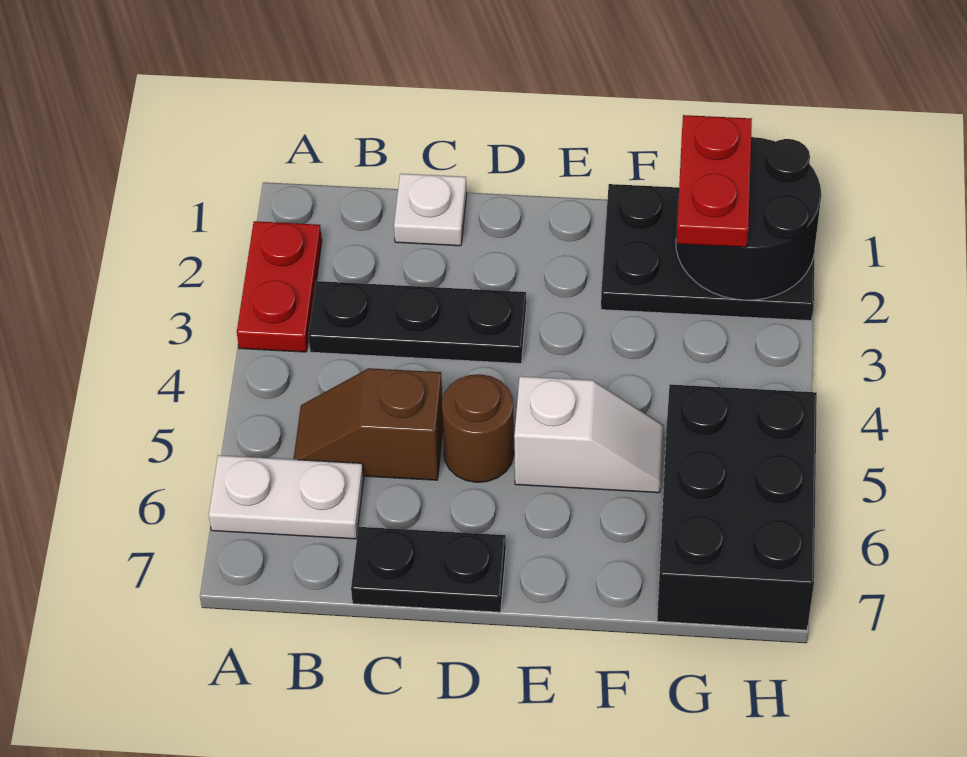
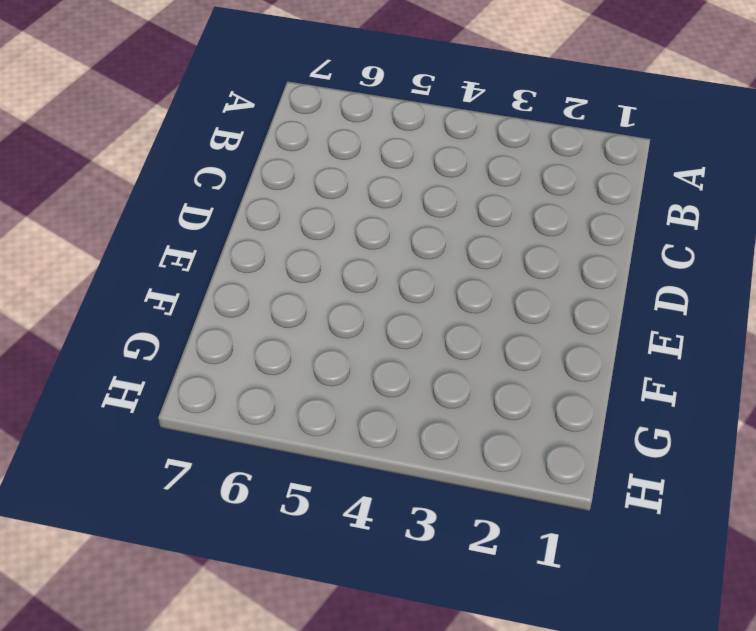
none -> red 1x2 plate [237,221,322,352]
none -> white 1x2 plate [209,455,364,539]
none -> black 1x3 plate [308,281,526,364]

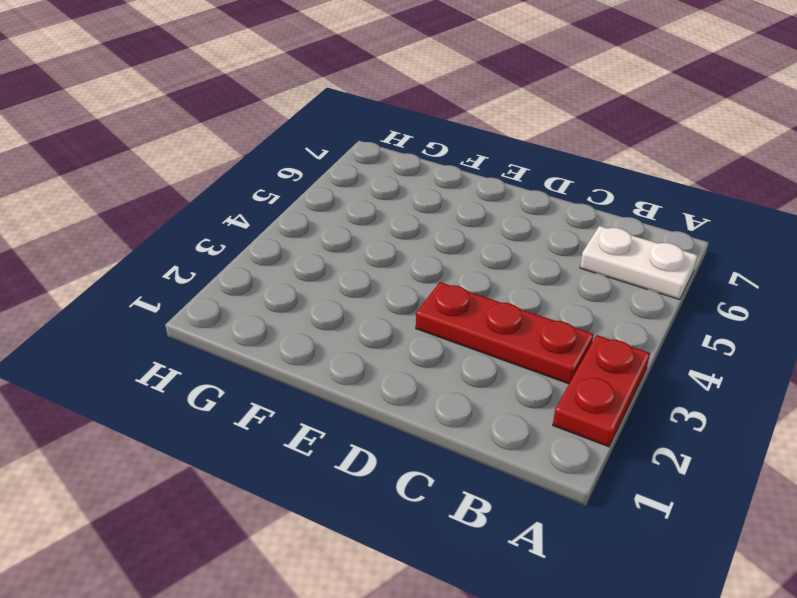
red 1x3 plate [416,282,594,384] -> black 1x3 plate [308,281,526,364]
none -> brown 1x2 slope [293,368,443,480]
none -> white 1x1 plate [394,174,467,246]
none -> black 1x2 plate [351,527,506,612]

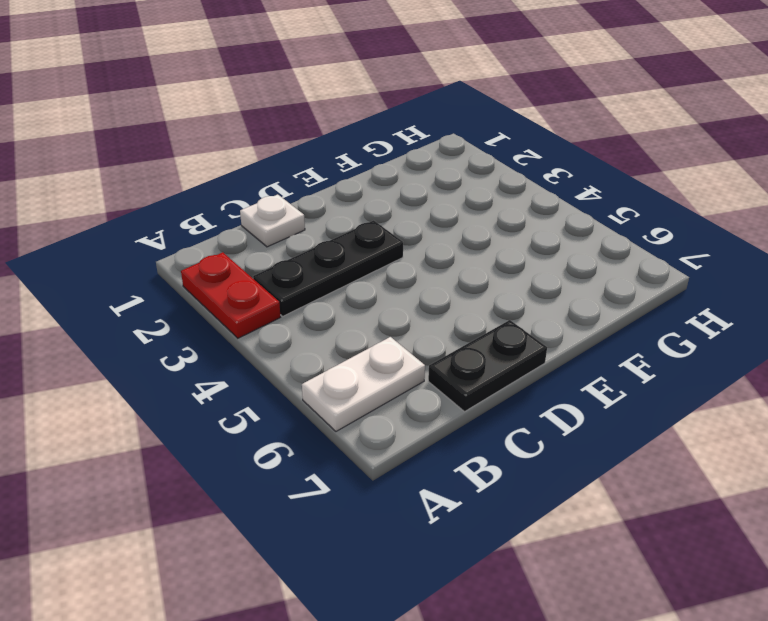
none -> brown 1x2 slope [293,368,443,480]
none -> brown 1x1 round brick [442,374,514,482]
none -> white 1x2 slope [514,376,663,493]

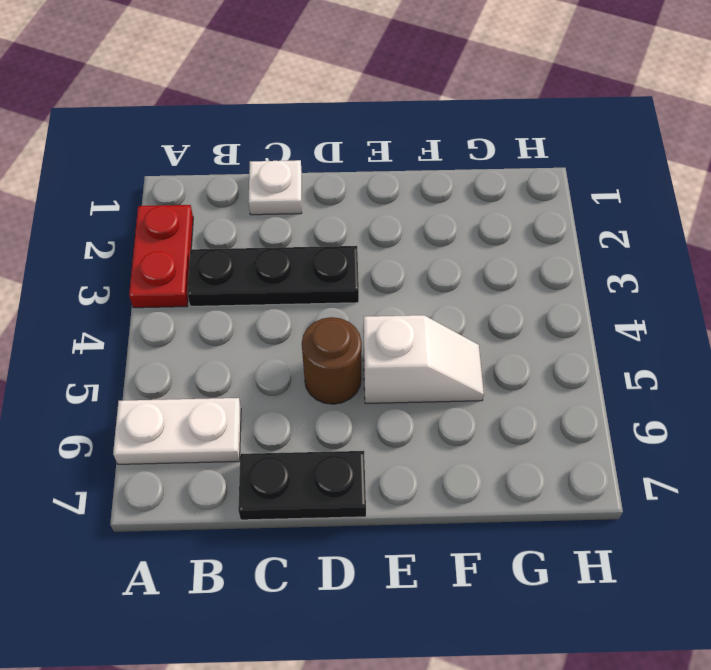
none -> brown 1x2 slope [293,368,443,480]
none -> black 2x3 plate [601,184,815,321]
none -> black 2x3 brick [657,384,817,630]

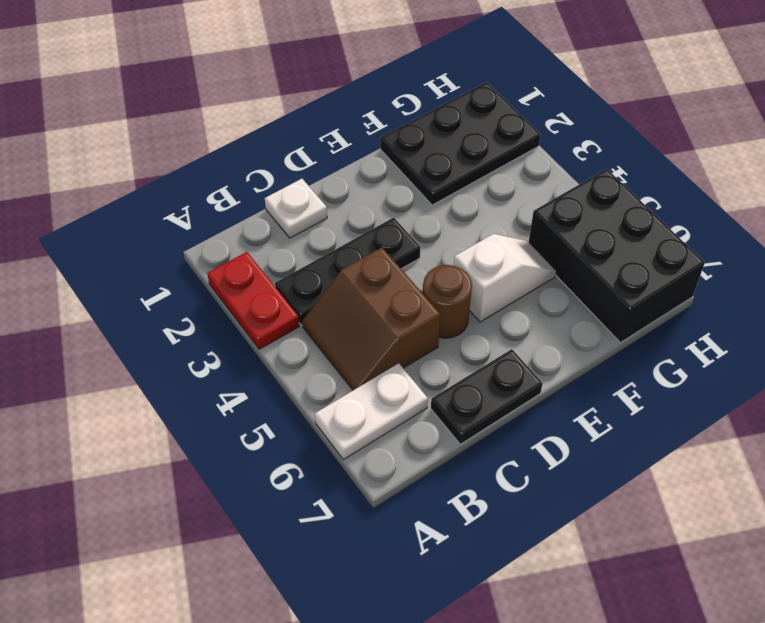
brown 2x2 slope [302,248,440,390] -> brown 1x2 slope [293,368,443,480]
none -> black 2x2 round brick [676,137,821,300]
none -> red 1x2 plate [677,115,752,247]

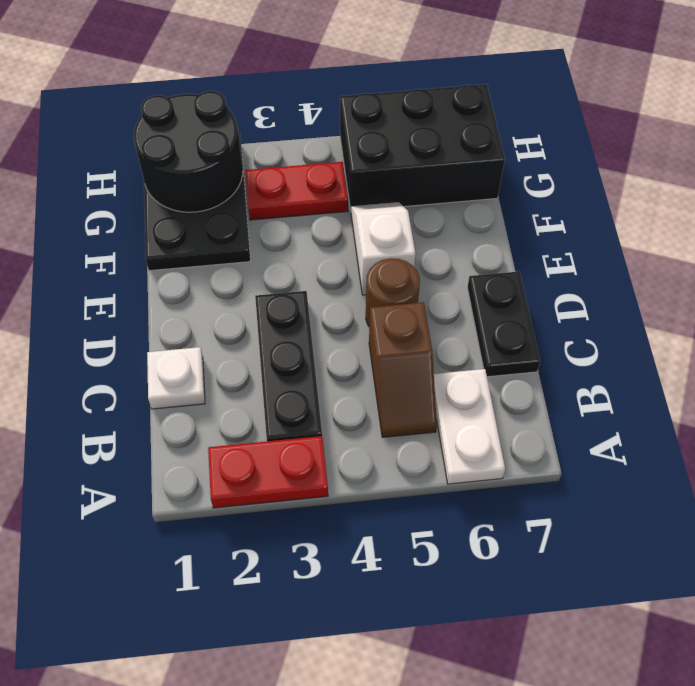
red 1x2 plate [245,162,348,220] -> red 1x2 plate moved to [677,115,752,247]

